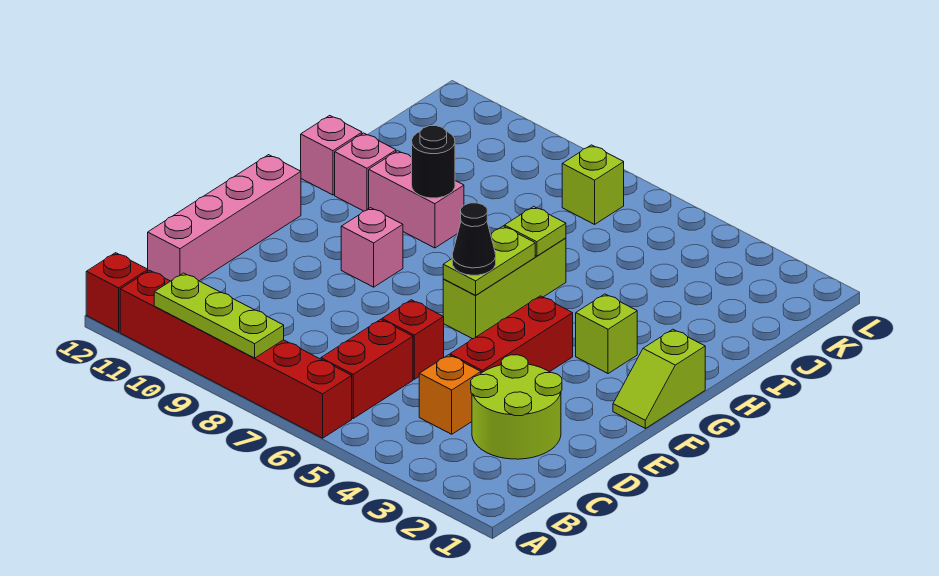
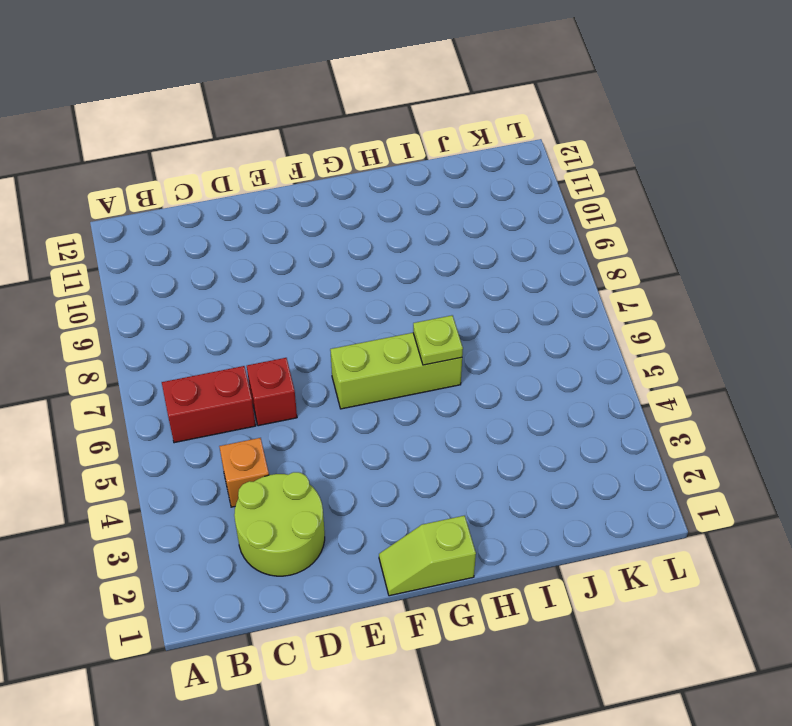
none -> red 1x6 brick [120,270,352,438]
none -> red 1x1 brick [86,253,148,332]
none -> pink 1x4 brick [148,155,301,281]

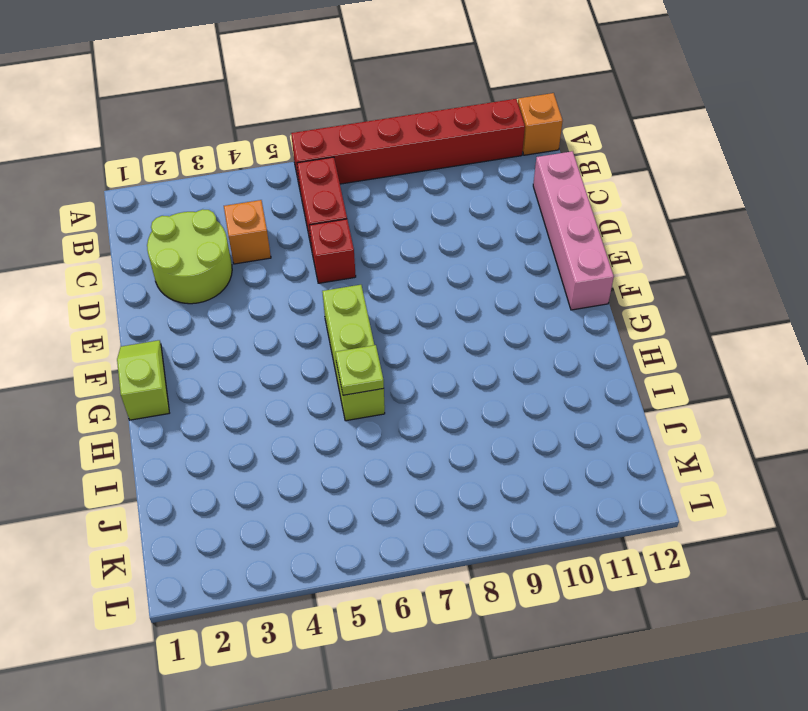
orange 1x1 brick [518,93,563,155] -> red 1x1 brick [86,253,148,332]
none -> red 1x3 brick [450,296,573,373]
none -> pink 1x1 brick [341,208,403,287]
none -> lime 1x1 brick [576,294,637,374]

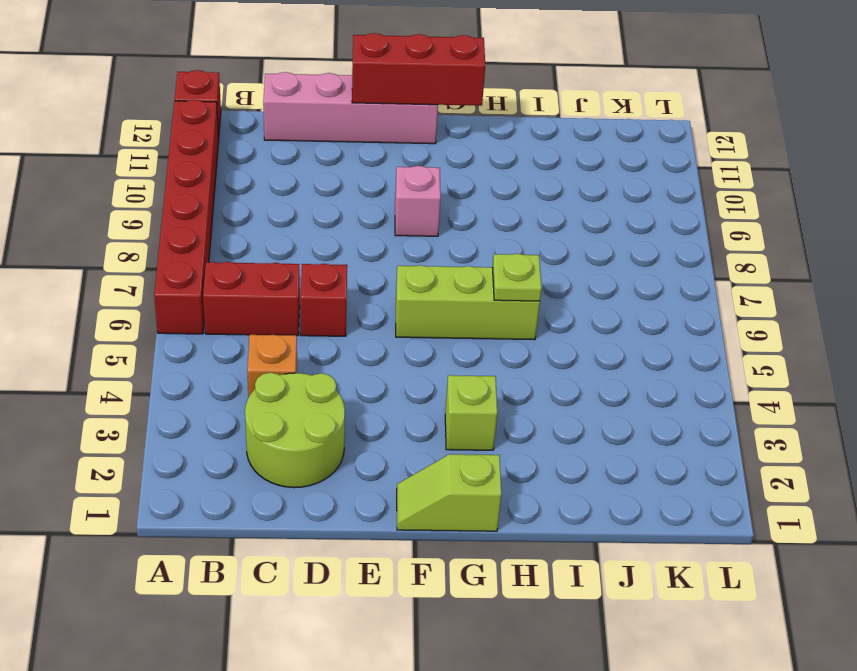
red 1x3 brick [352,33,485,106] -> red 1x3 brick moved to [450,296,573,373]
none -> pink 1x2 brick [369,151,464,248]
none -> pink 1x1 brick [335,133,396,211]
none -> pink 1x1 brick [301,116,362,195]

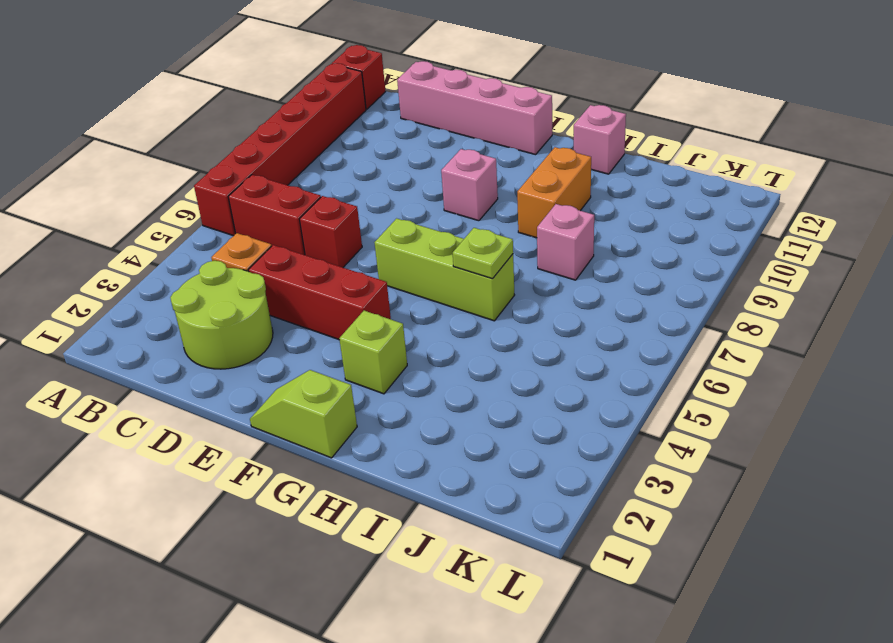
orange 1x2 brick [517,147,591,238] -> pink 1x2 brick [369,151,464,248]
pink 1x1 brick [537,204,594,280] -> pink 1x1 brick moved to [335,133,396,211]
none -> lime 1x1 brick [562,145,624,224]
none -> lime 1x3 plate [154,273,284,358]
none -> lime 1x2 plate [443,226,535,295]

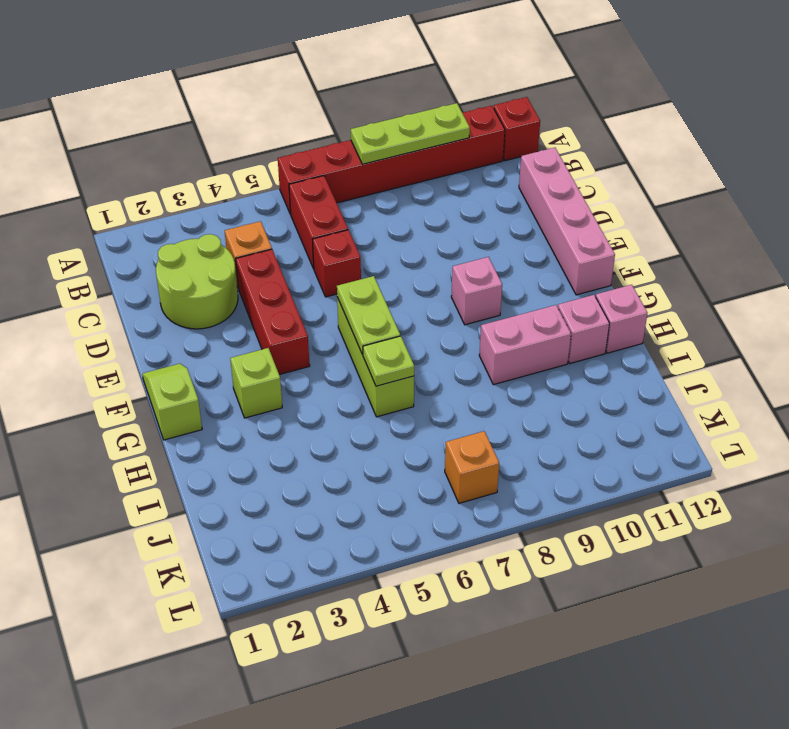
orange 1x1 brick [445,431,499,503] -> lime 1x1 brick [562,145,624,224]
none -> black 1x1 round brick [412,126,455,198]
none -> black 1x1 cone [452,203,496,275]

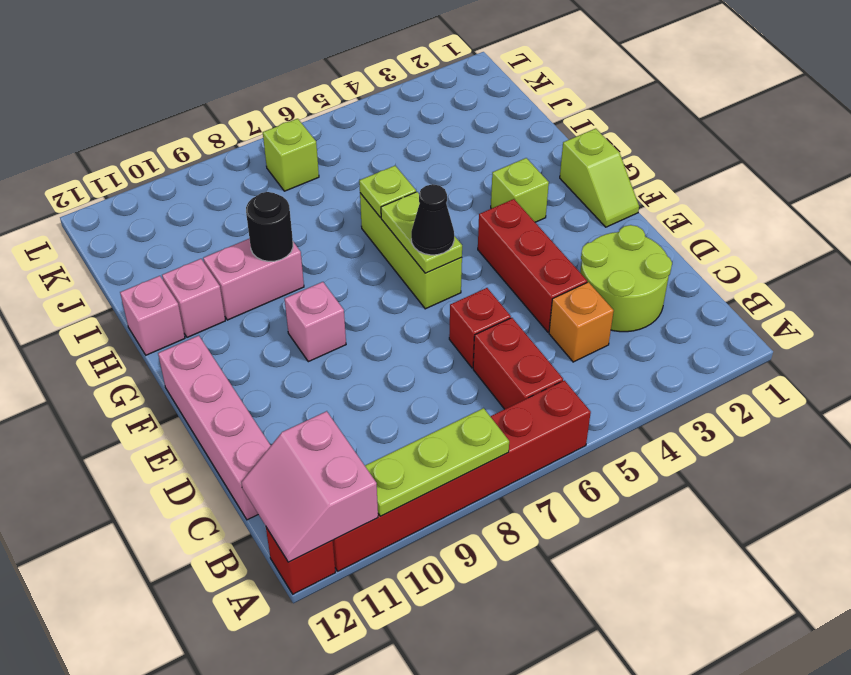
pink 2x2 slope [241,411,378,562] -> none

